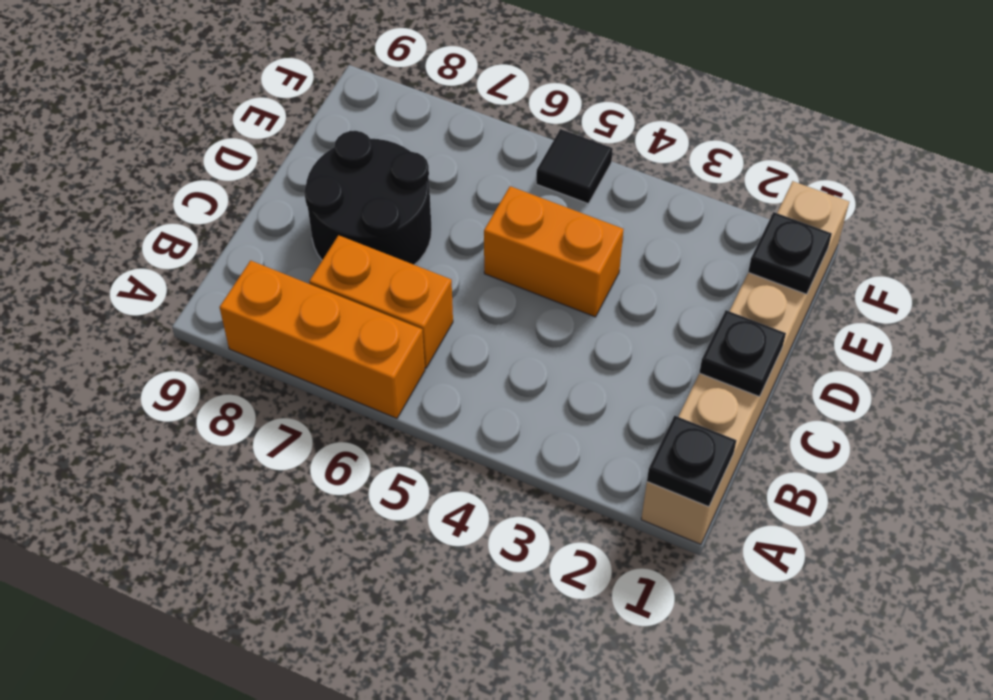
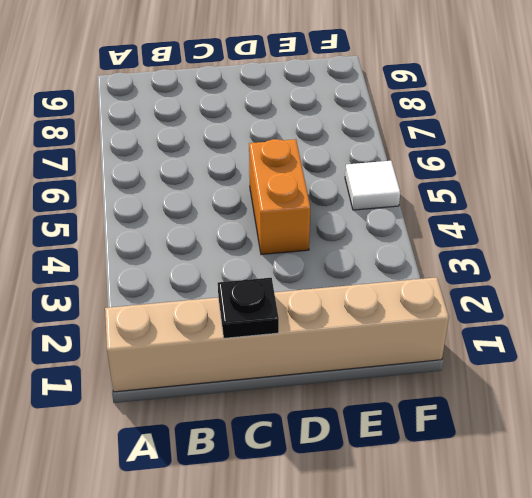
white 1x1 tile [345,161,400,210] -> black 1x1 tile [536,129,613,204]
none -> orange 1x3 brick [219,261,425,418]
none -> orange 1x2 brick [309,235,453,368]

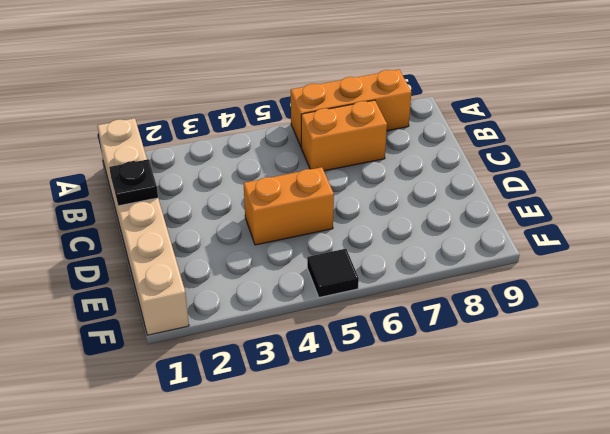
none -> black 2x2 round brick [304,131,432,265]
none -> black 1x1 plate [647,416,737,507]

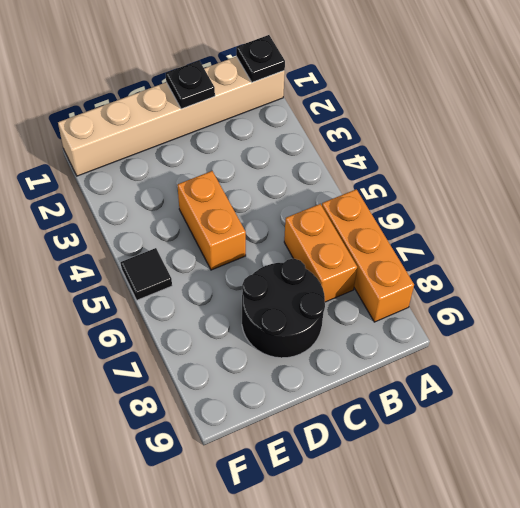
none -> black 1x1 plate [748,212,832,294]

